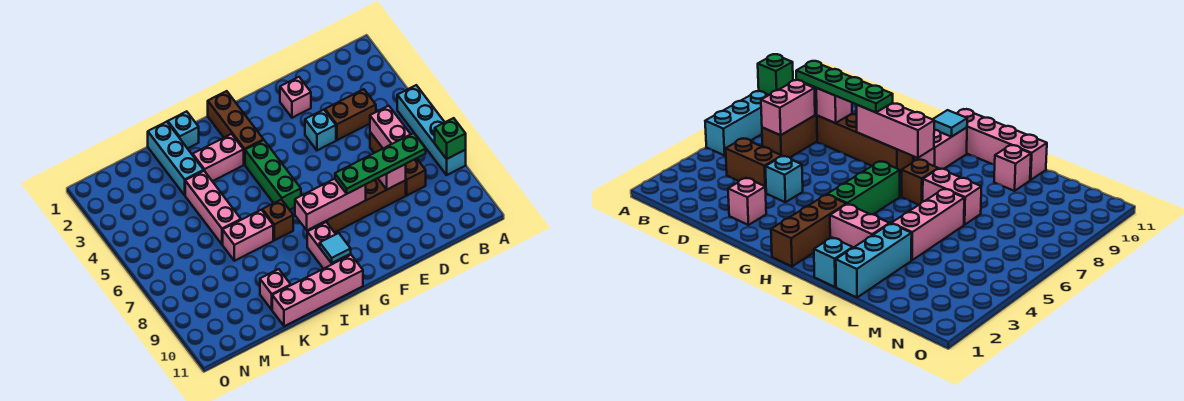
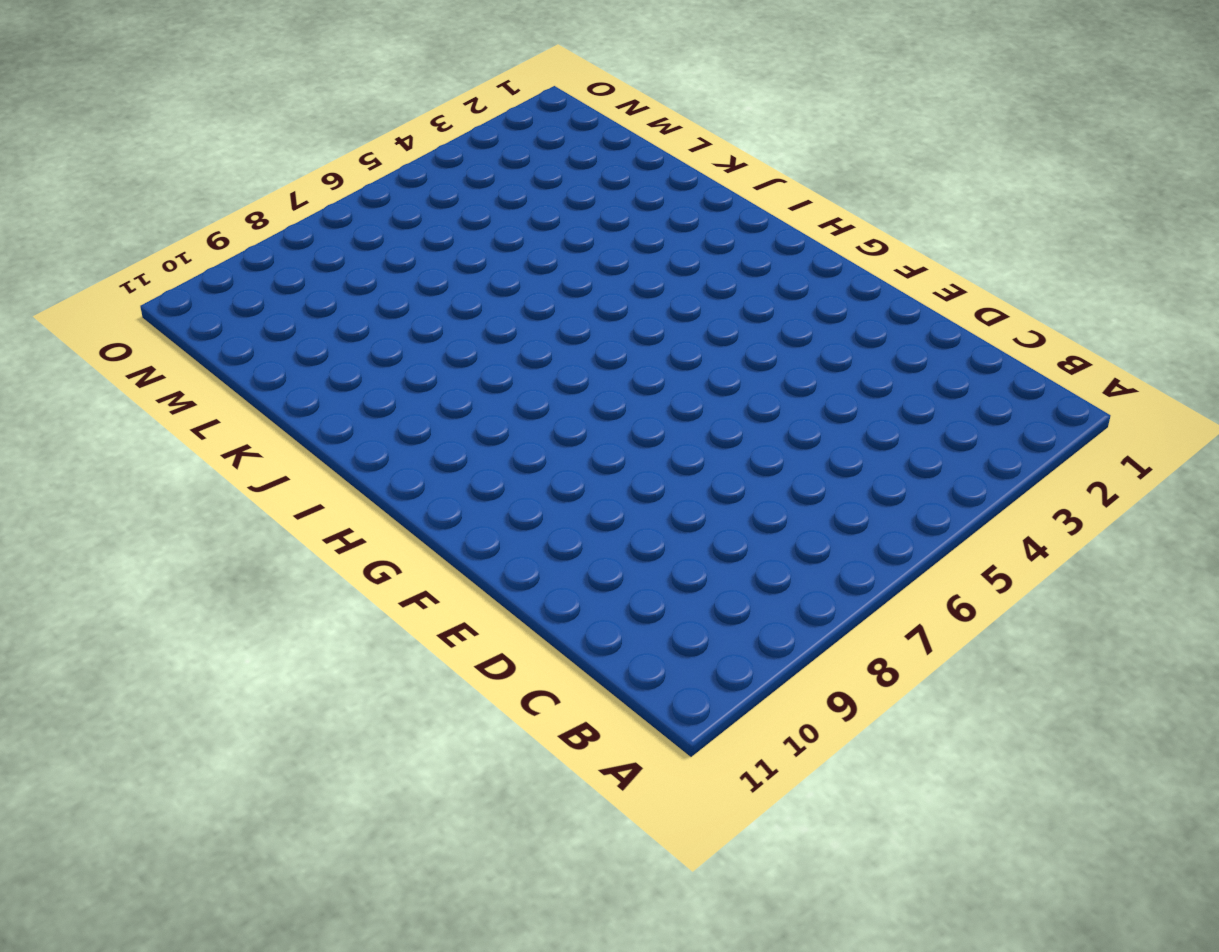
none -> cyan 1x4 brick [397,85,466,175]
none -> brown 1x2 brick [325,89,376,140]
none -> brown 1x3 brick [370,132,426,195]

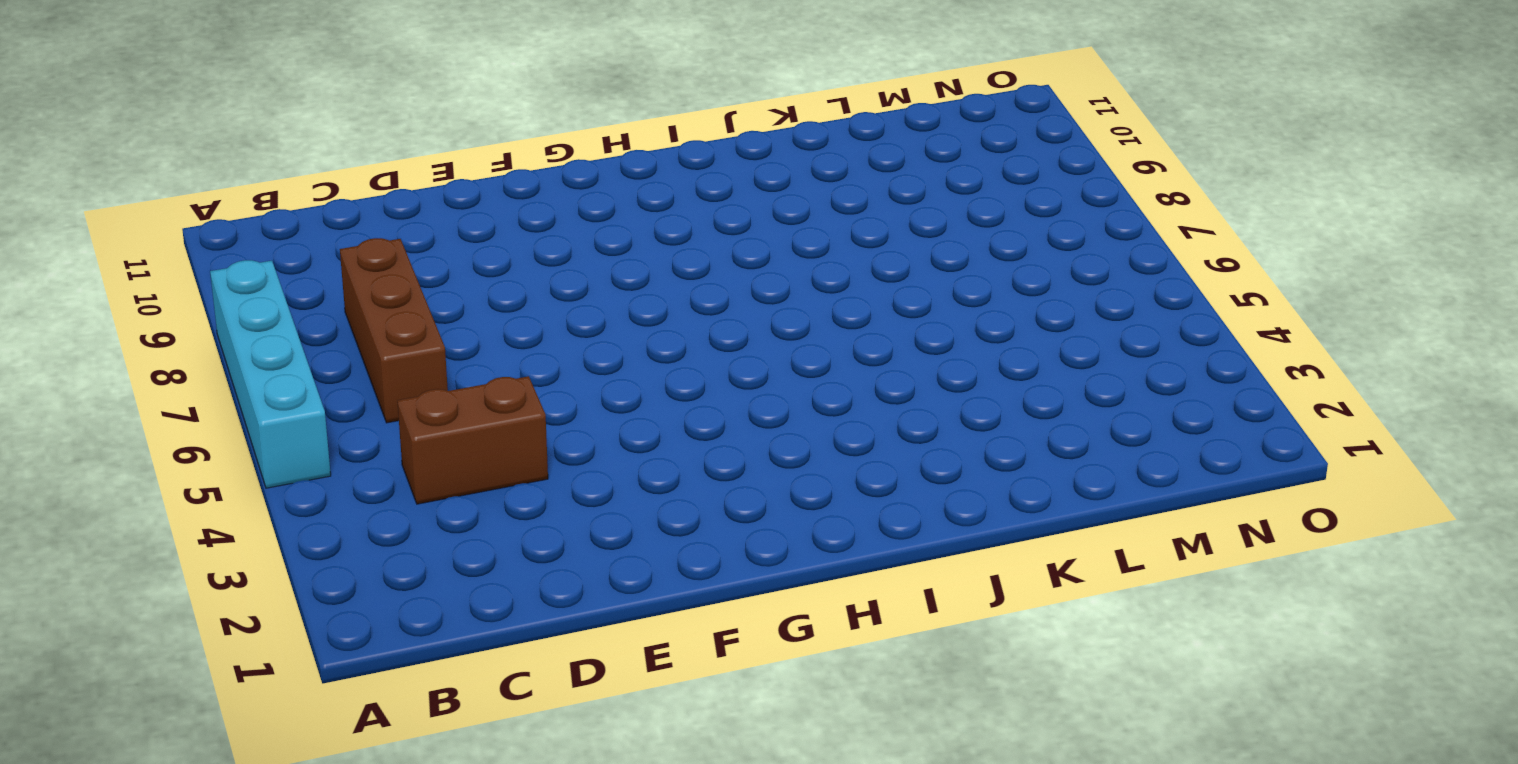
none -> brown 1x4 brick [318,178,406,232]
none -> pink 1x1 brick [280,77,311,118]
none -> cyan 1x1 brick [305,110,336,150]

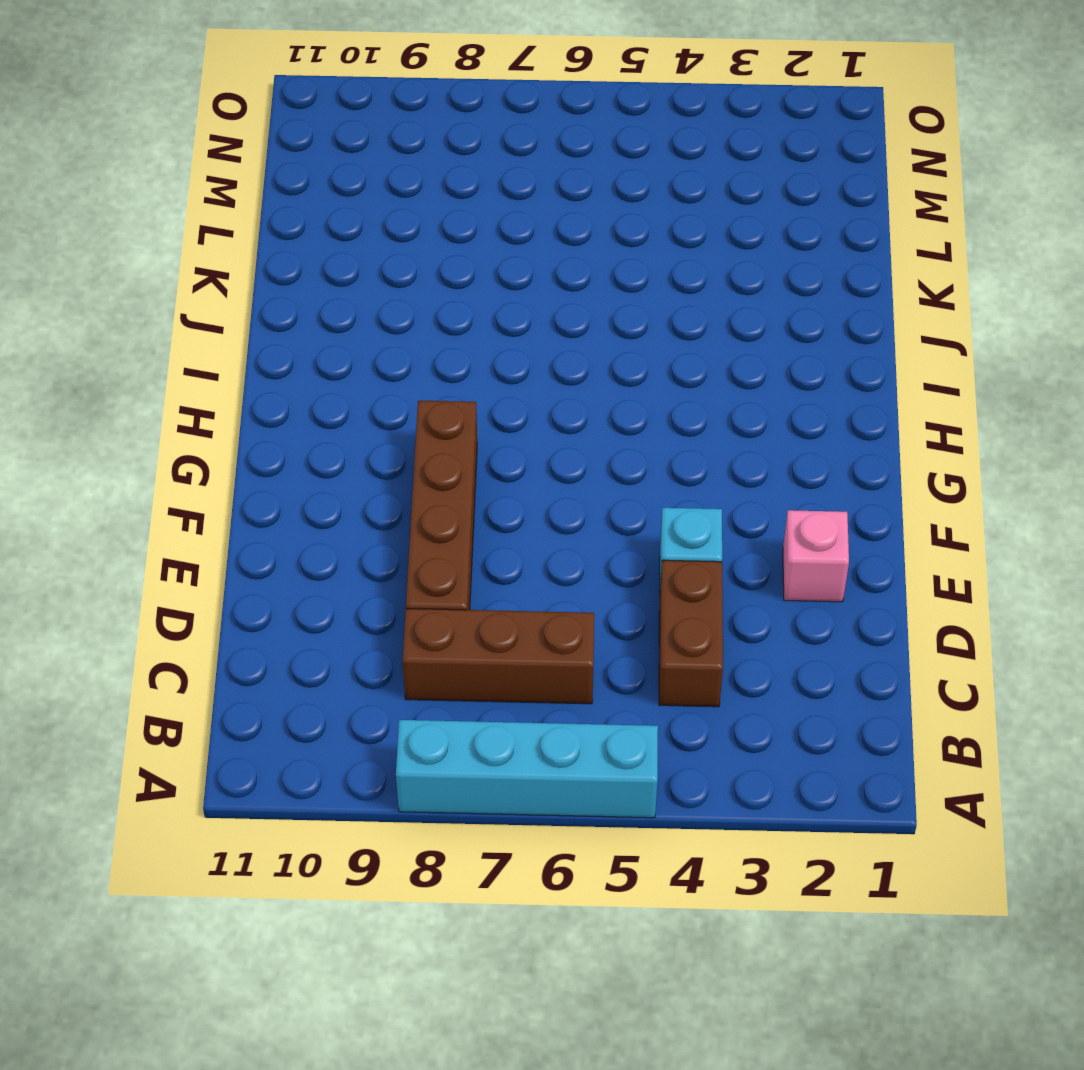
none -> brown 1x3 brick [208,91,264,165]
none -> green 1x3 brick [245,140,301,210]
none -> pink 1x2 brick [307,222,351,269]

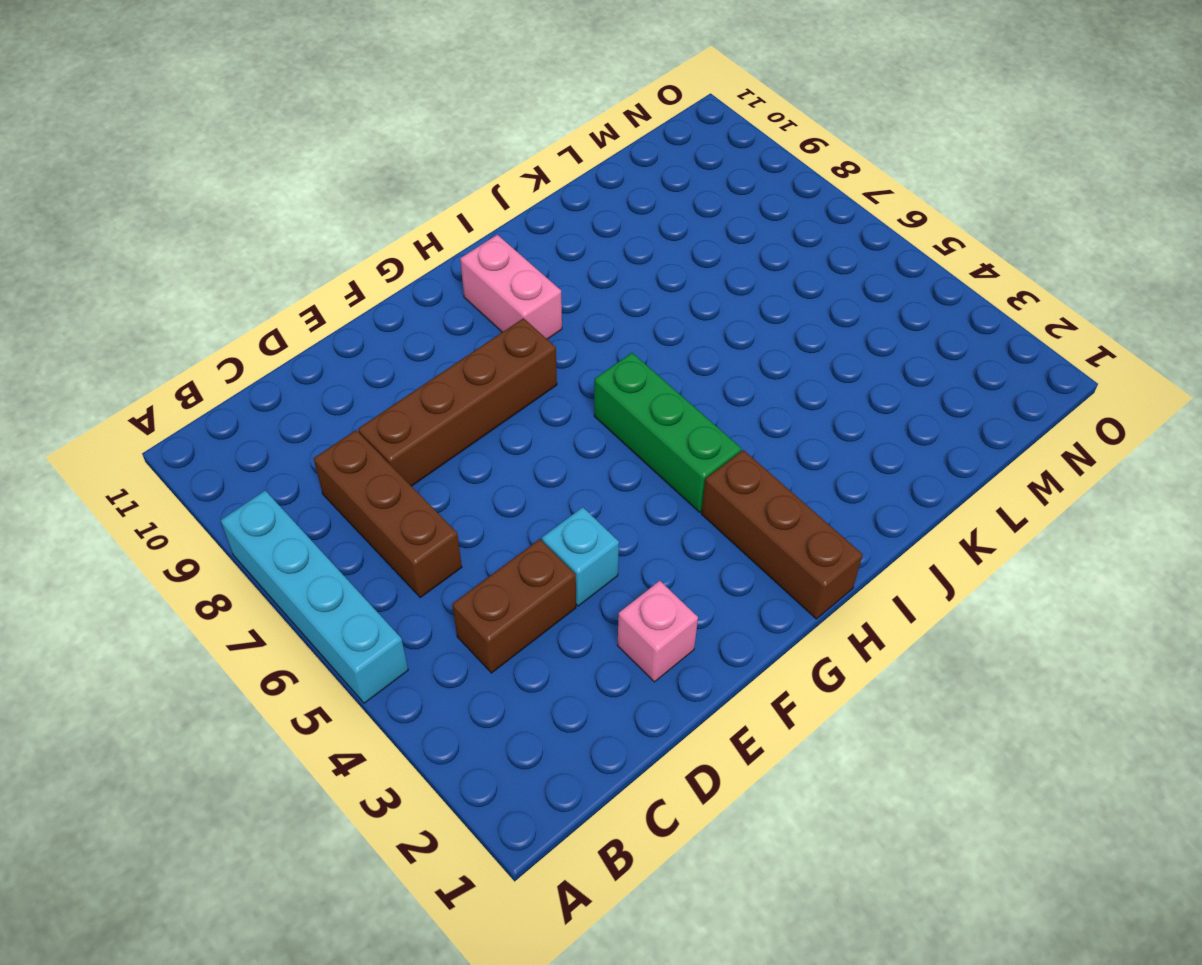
none -> pink 1x4 brick [272,255,363,326]
none -> pink 1x2 brick [193,134,244,181]
none -> brown 1x1 brick [262,199,293,240]

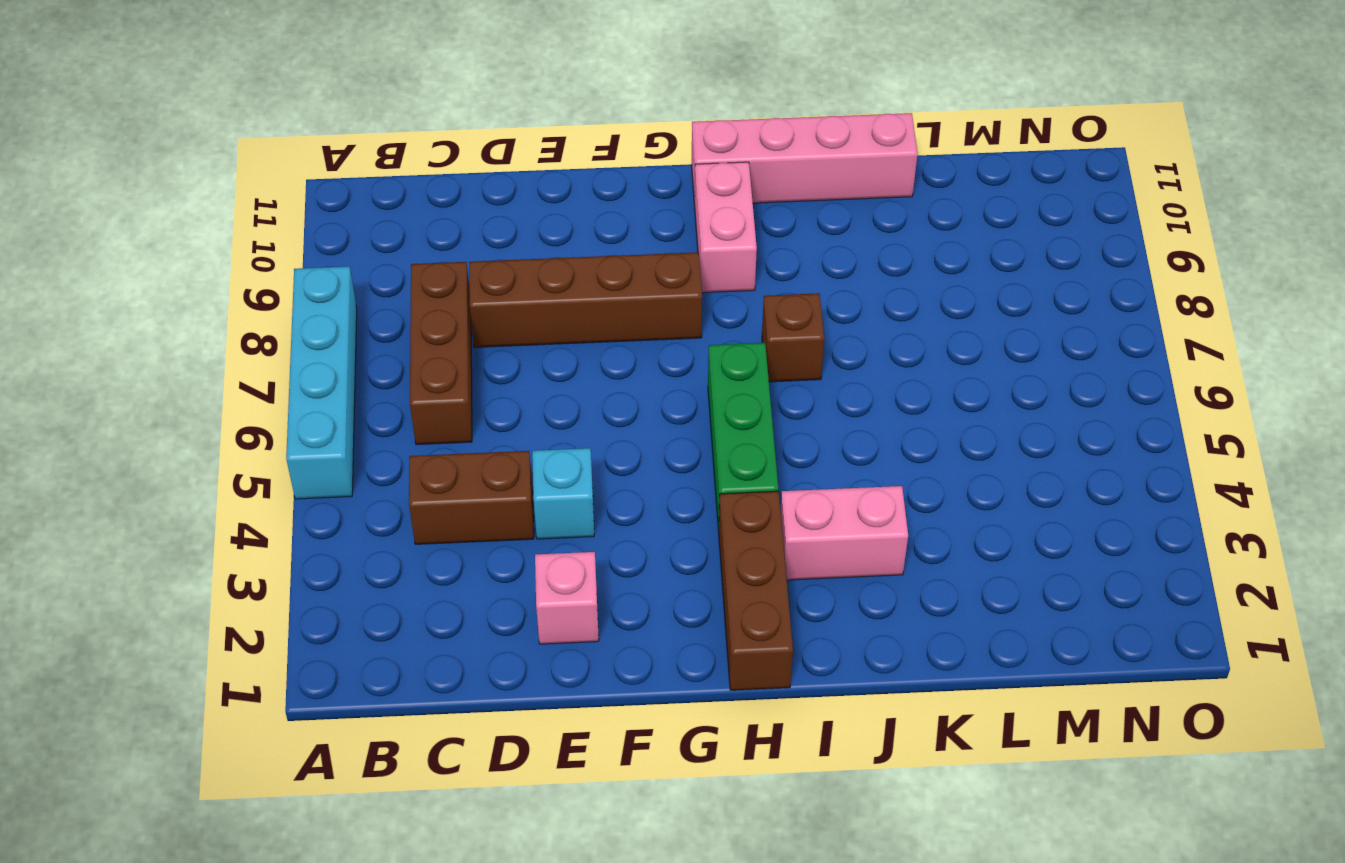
none -> cyan 1x1 brick [168,111,199,149]
none -> pink 1x2 brick [223,210,273,261]
none -> cyan 1x3 brick [148,122,204,195]

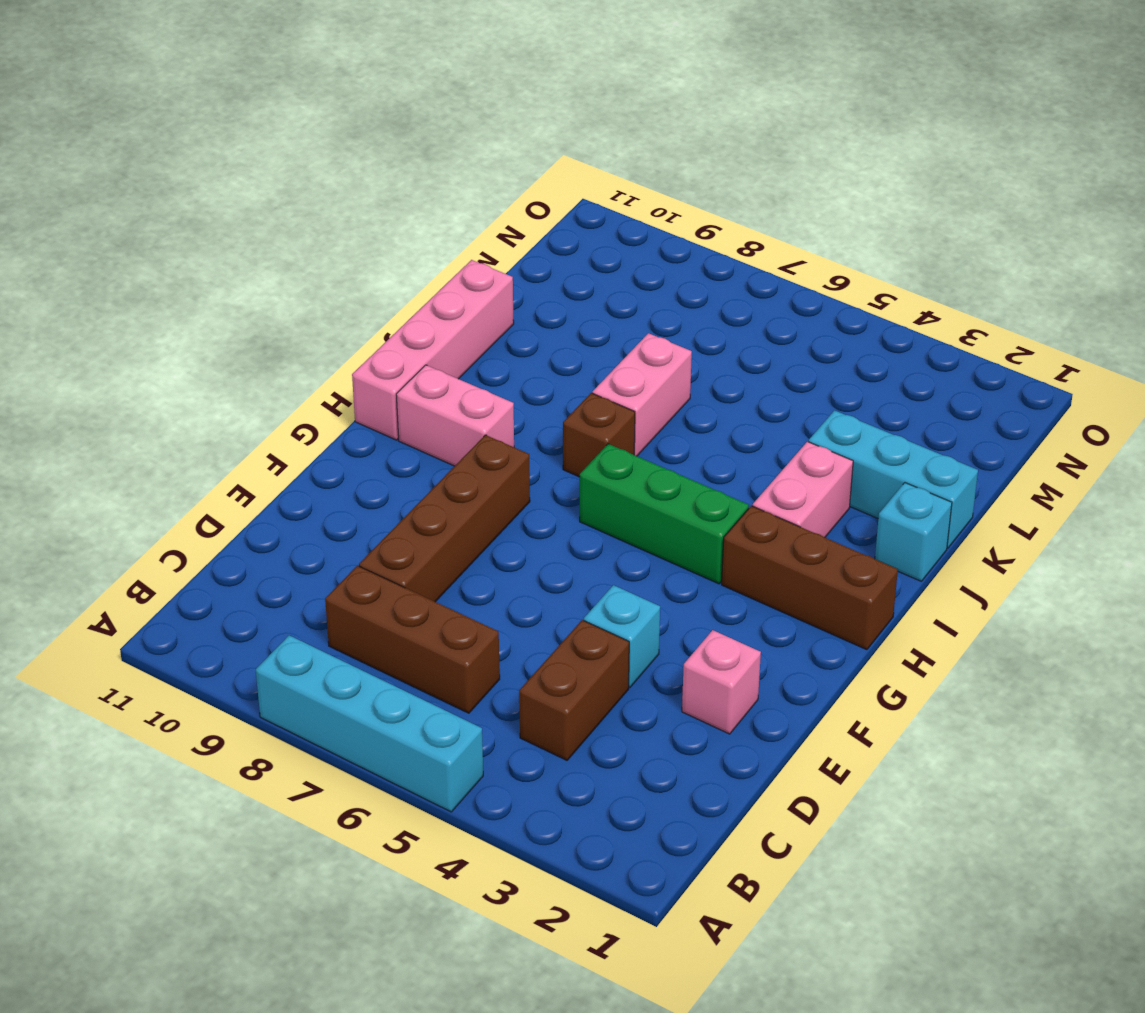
none -> pink 1x3 brick [185,171,241,244]
none -> pink 1x1 brick [260,269,291,310]
none -> green 1x1 brick [435,118,466,159]

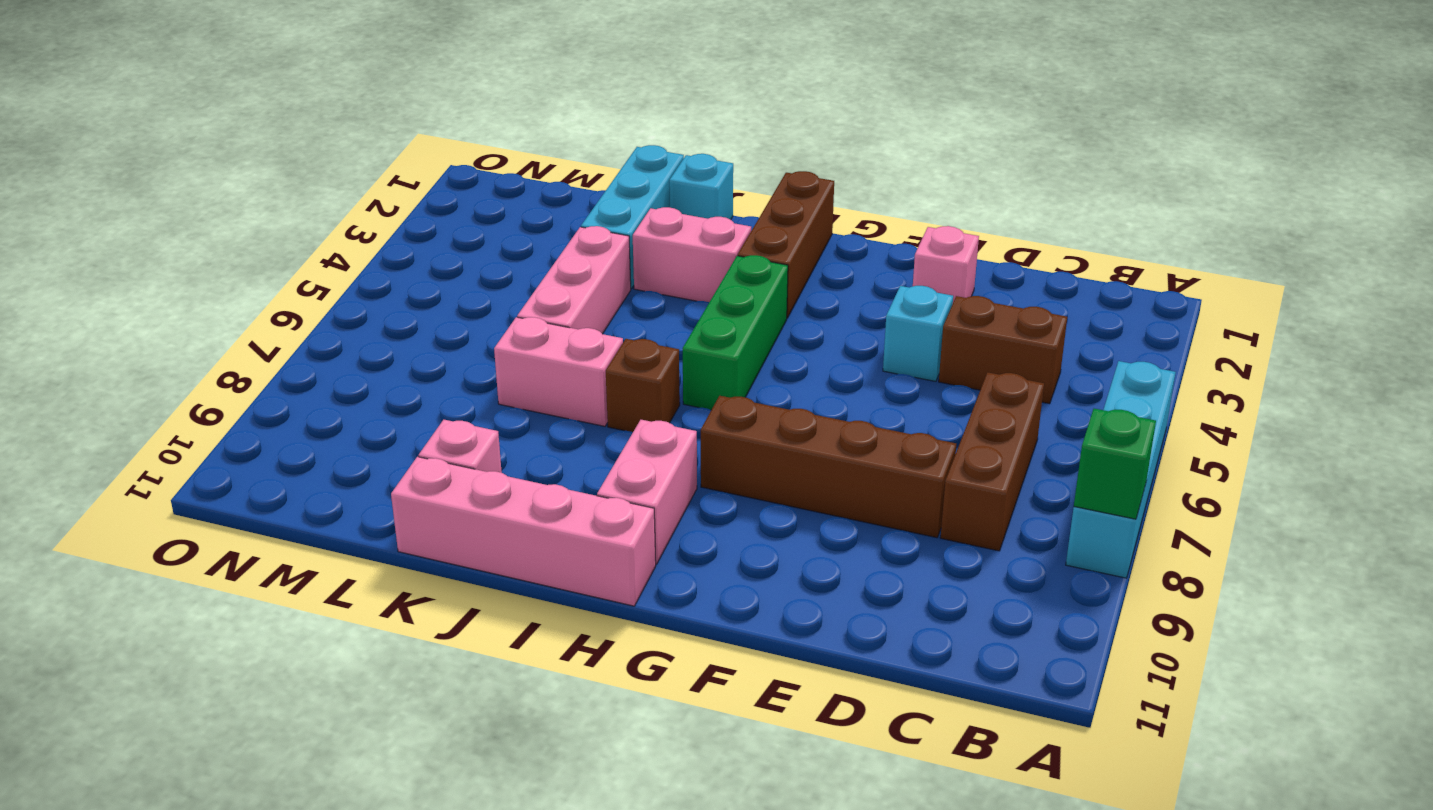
none -> pink 1x2 brick [370,106,411,148]
none -> pink 1x1 brick [378,164,406,189]
none -> pink 1x3 brick [295,179,366,230]

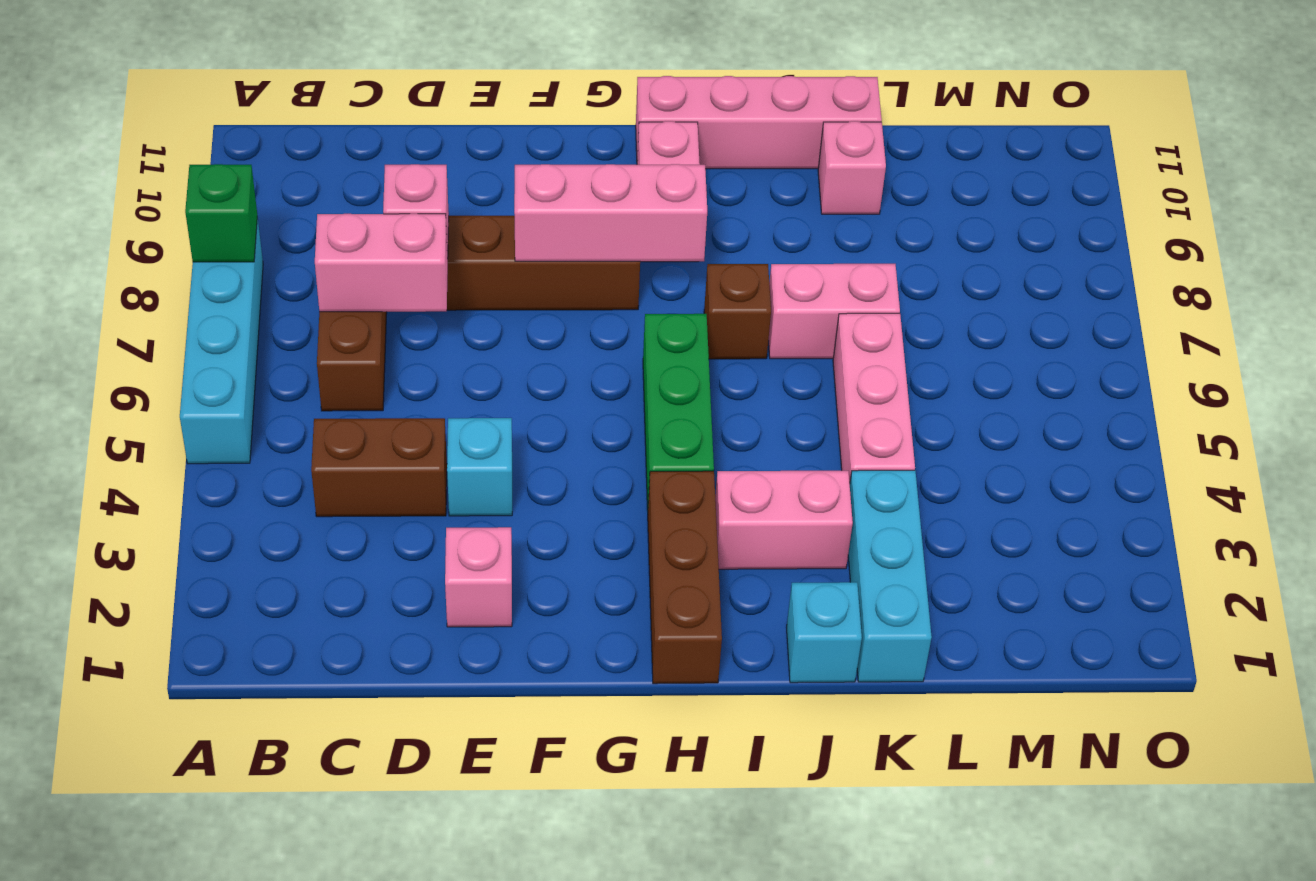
pink 1x2 brick [315,214,448,312] -> pink 1x2 brick turned to [370,106,411,148]
none -> cyan 1x1 tile [320,233,351,263]
none -> green 1x4 plate [335,133,426,194]

